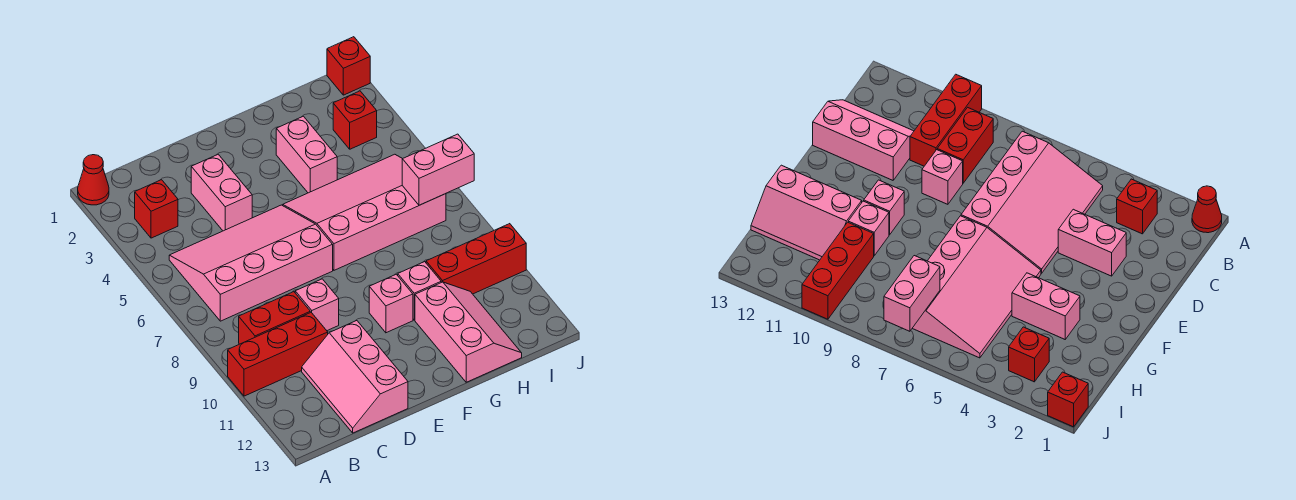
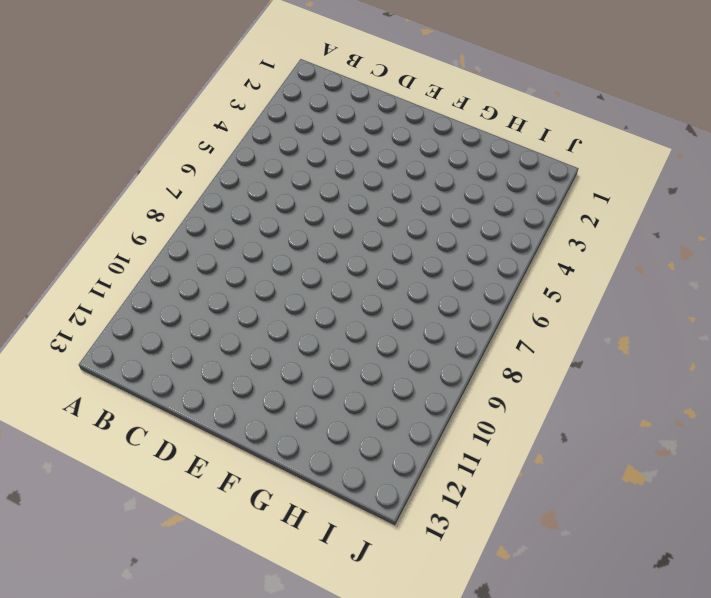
none -> red 1x1 cone [78,155,109,205]
none -> red 1x3 brick [228,312,328,396]
none -> red 1x1 brick [135,180,178,238]

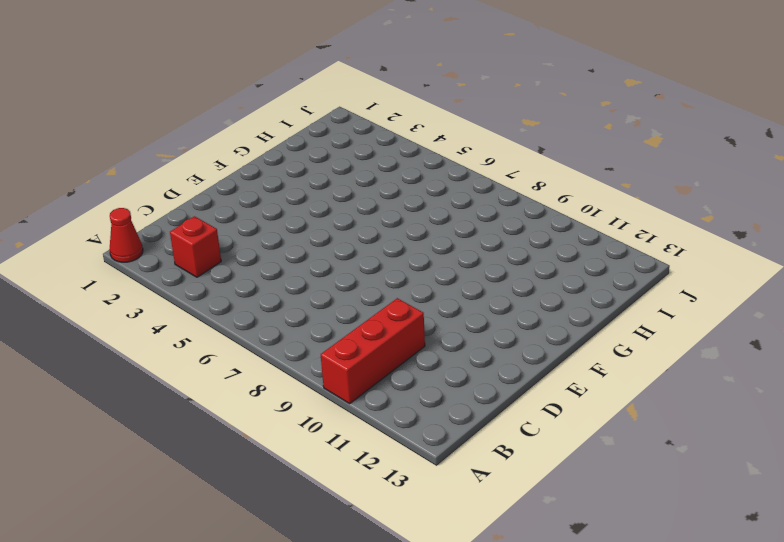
none -> pink 3x4 slope [169,205,333,321]
none -> red 1x2 brick [239,292,310,344]
none -> pink 2x3 slope [302,321,408,433]

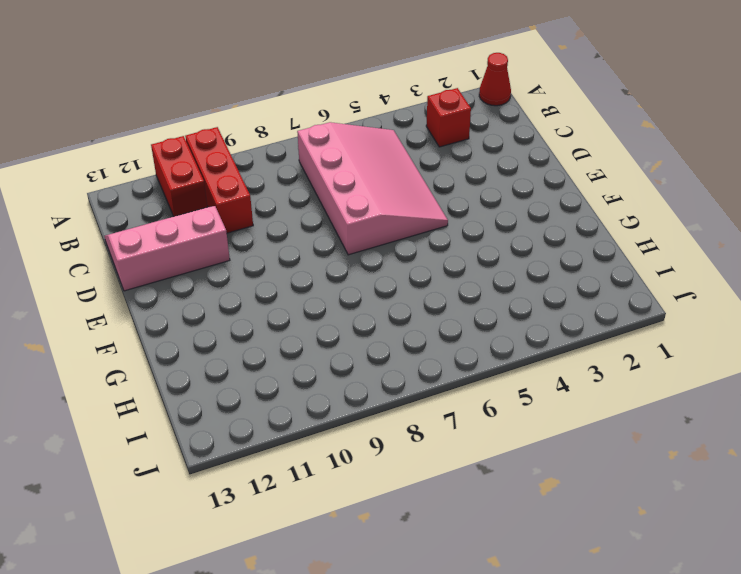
red 1x2 brick [151,136,207,216] -> red 1x2 brick moved to [239,292,310,344]
none -> pink 1x2 brick [191,154,252,231]
none -> pink 1x1 brick [295,279,339,331]
none -> pink 3x4 slope [283,154,446,270]

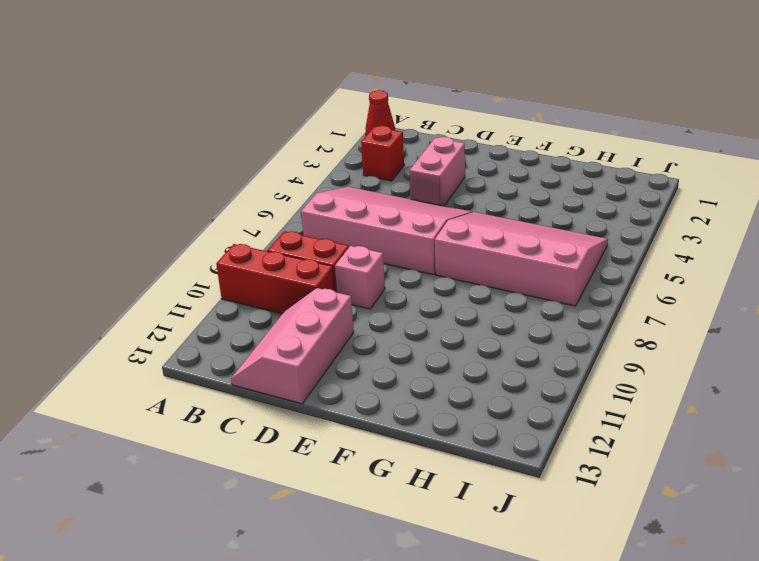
none -> pink 1x1 brick [369,274,413,333]
none -> pink 1x2 brick [276,116,337,193]
none -> pink 1x1 brick [398,262,441,320]

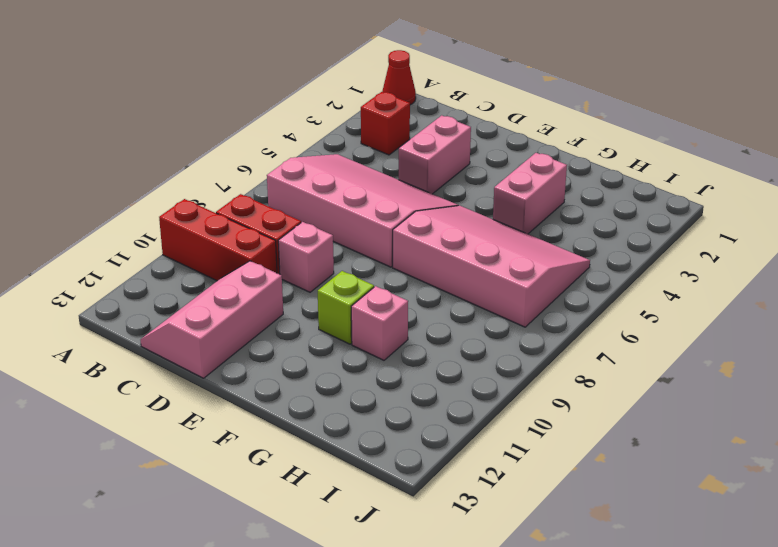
lime 1x1 brick [318,271,374,344] -> pink 1x1 brick [369,274,413,333]
none -> pink 2x3 slope [415,282,522,382]
none -> red 1x3 brick [426,224,526,294]
none -> red 1x1 brick [333,91,377,149]

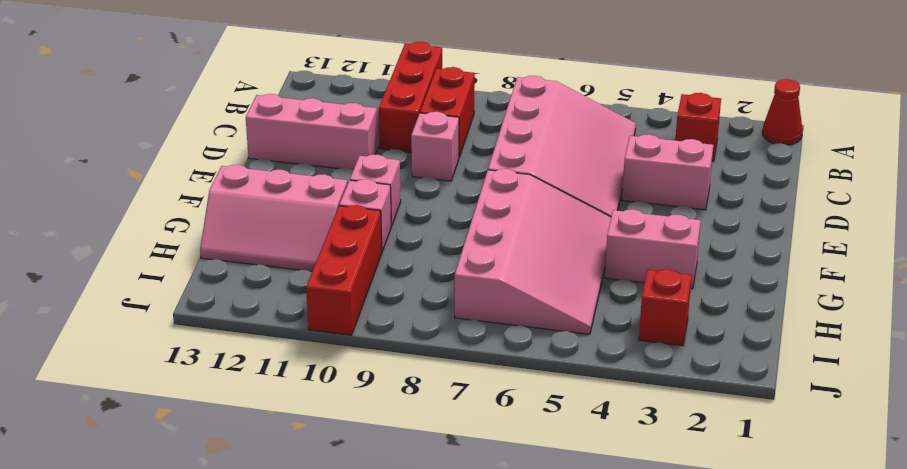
none -> red 1x1 brick [327,37,370,95]
none -> pink 1x2 brick [402,134,474,205]

